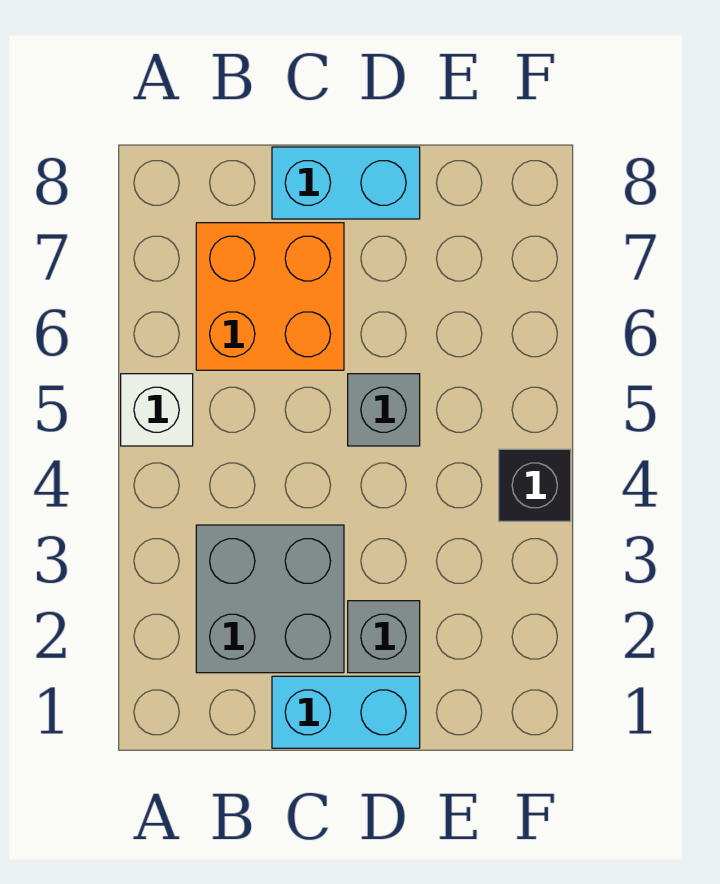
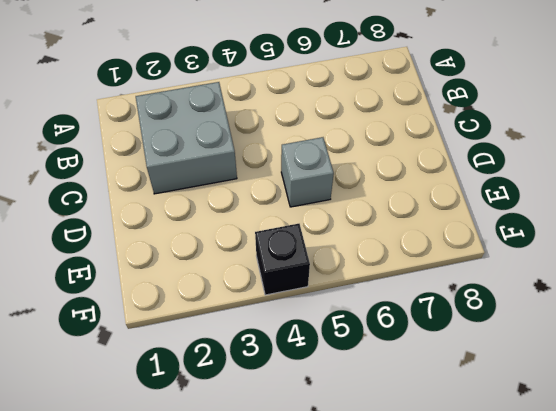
none -> white 1x1 brick [121,374,193,446]
none -> orange 2x2 brick [196,223,344,370]

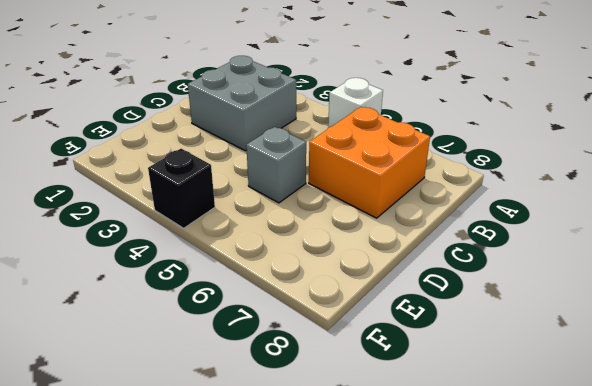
none -> cyan 1x2 brick [272,676,420,748]
none -> cyan 1x2 brick [272,147,420,219]

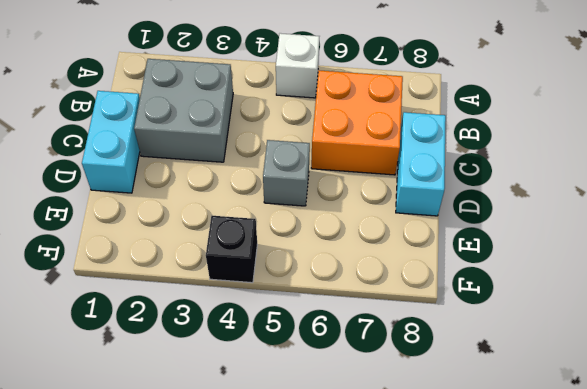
none -> grey 1x1 brick [348,601,420,673]

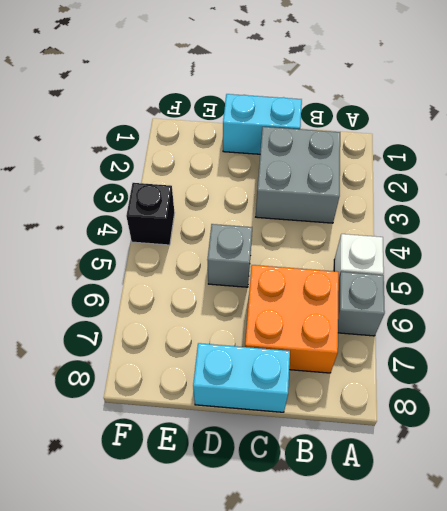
grey 1x1 brick [338,272,385,336] -> grey 1x1 brick moved to [348,601,420,673]

